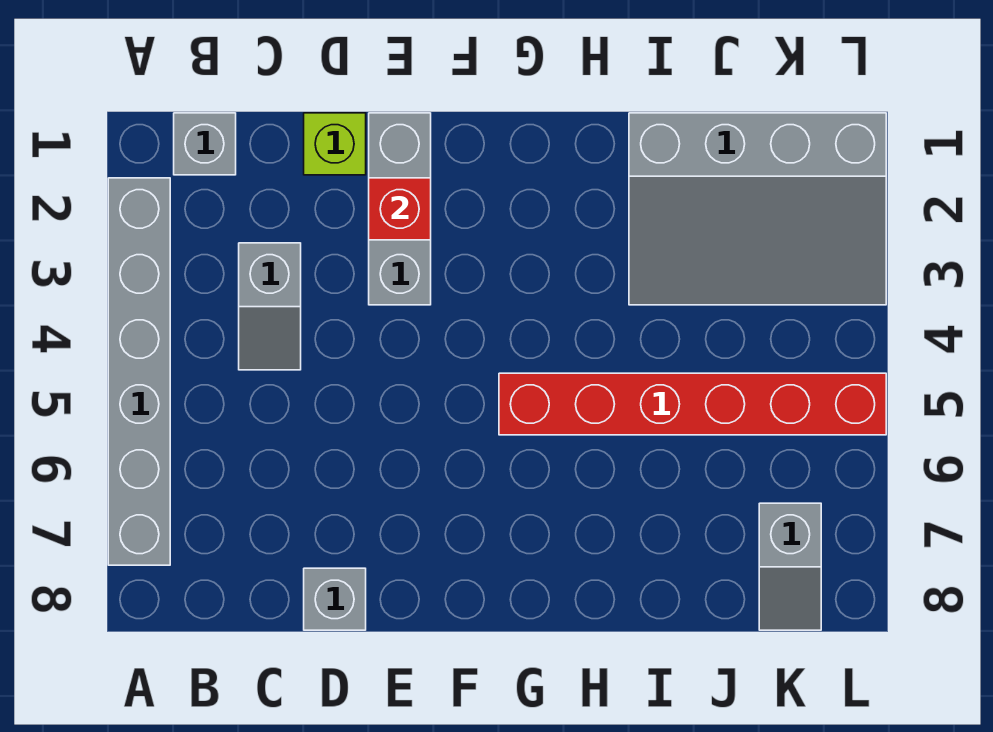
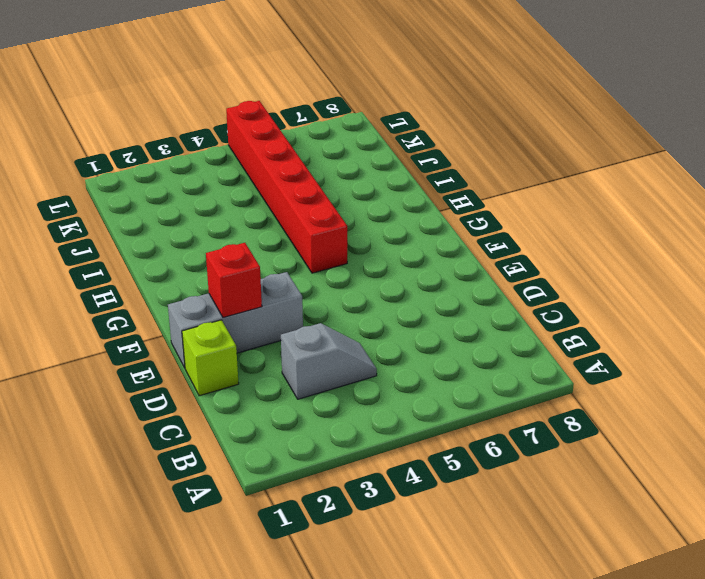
none -> grey 1x6 brick [108,178,170,565]
none -> grey 1x1 brick [174,113,236,175]

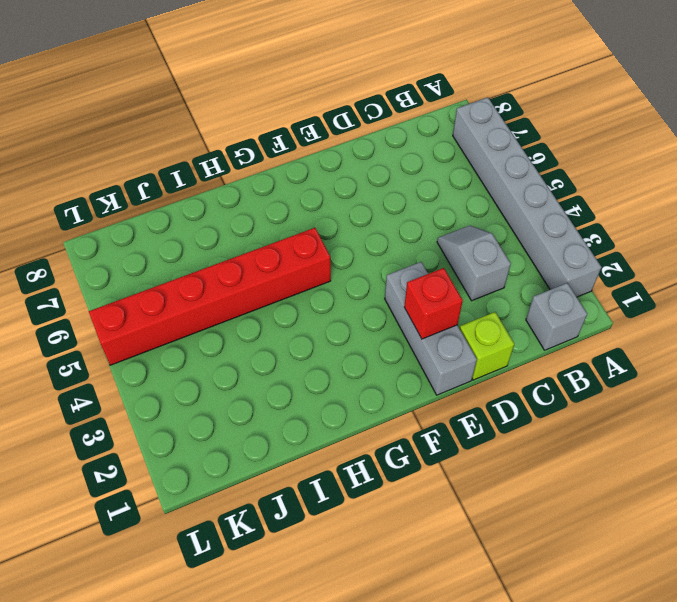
none -> grey 1x1 brick [304,568,366,630]
none -> grey 3x4 slope [629,113,886,305]

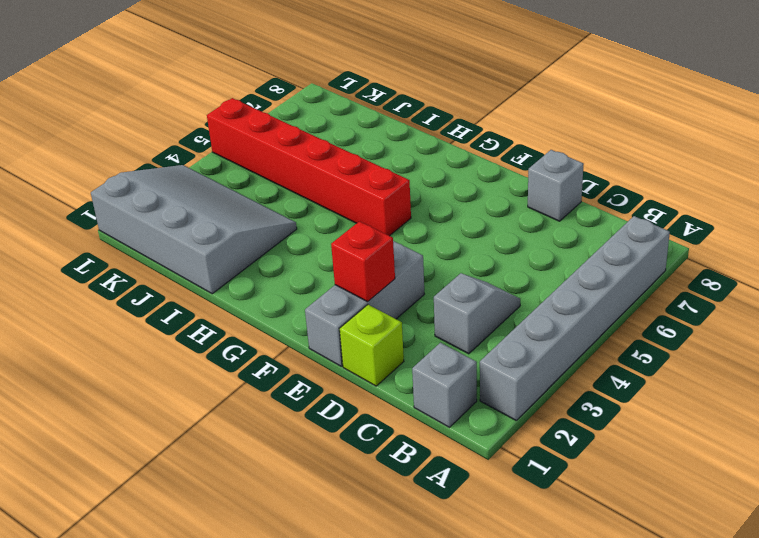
none -> grey 1x2 slope [759,503,821,630]

